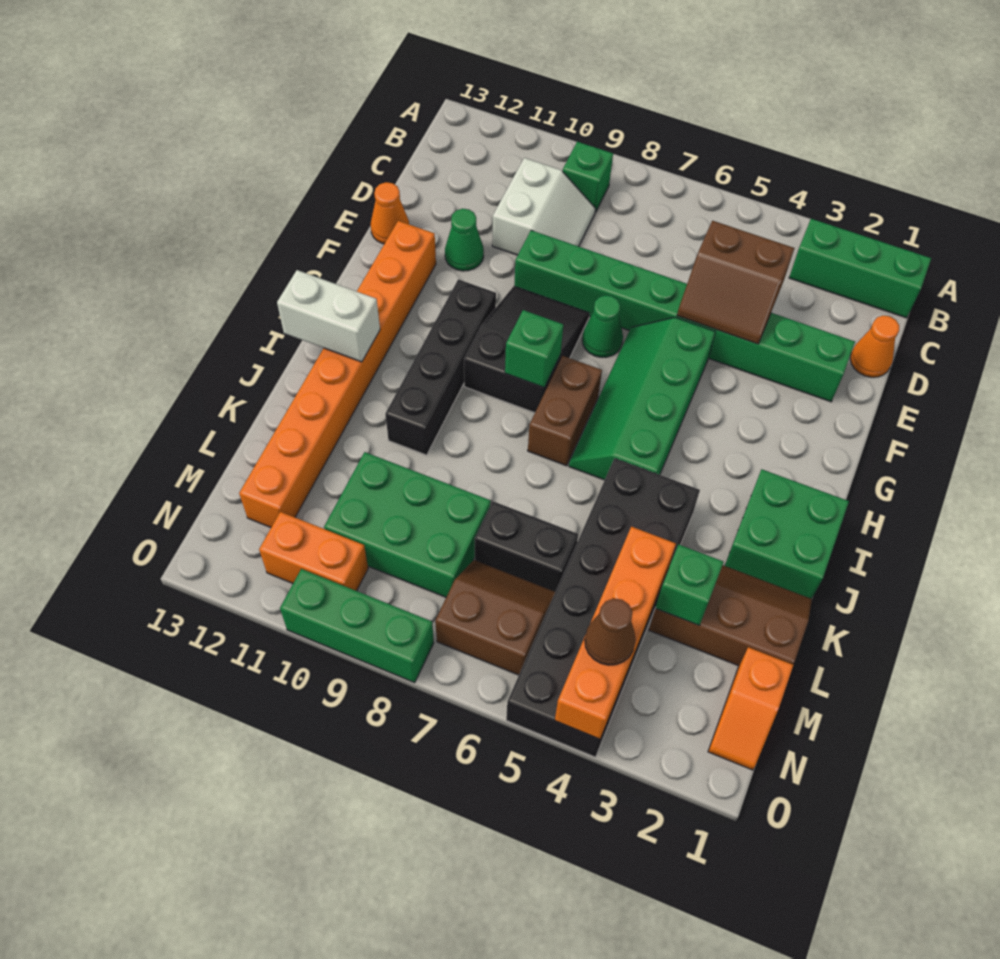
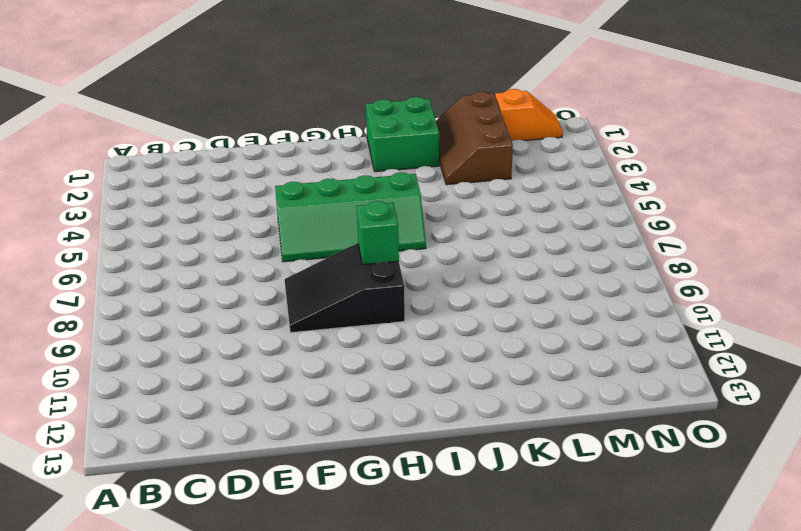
none -> green 1x3 brick [789,219,931,318]
none -> green 1x1 brick [563,142,613,212]
none -> white 2x2 slope [492,158,596,255]

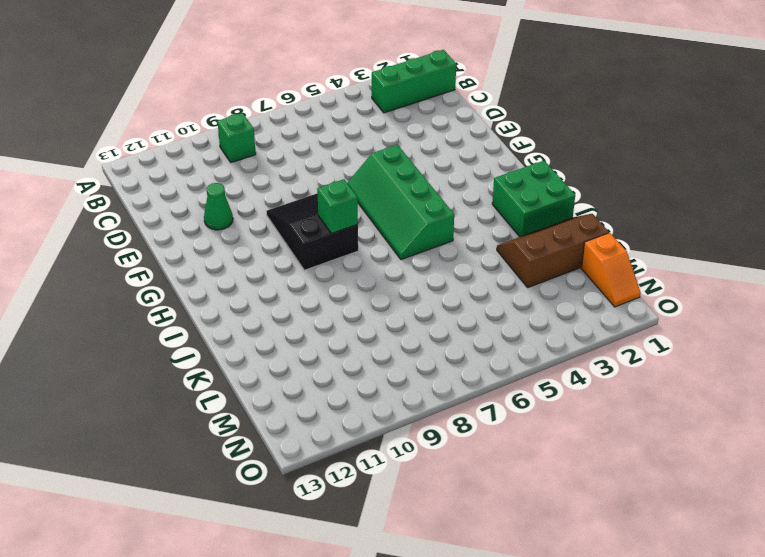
none -> white 2x2 slope [492,158,596,255]
none -> orange 1x1 cone [850,316,899,377]
none -> green 1x8 brick [514,230,855,402]

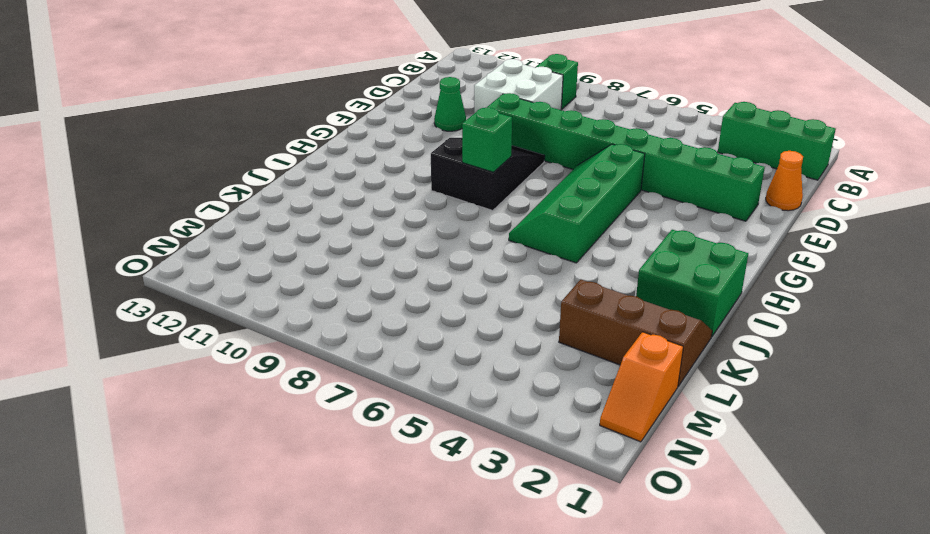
white 2x2 brick [474,59,563,113] -> white 2x2 slope [492,158,596,255]
none -> orange 1x1 cone [371,182,409,244]
none -> green 1x1 cone [582,295,623,357]
none -> orange 1x8 brick [239,221,436,527]

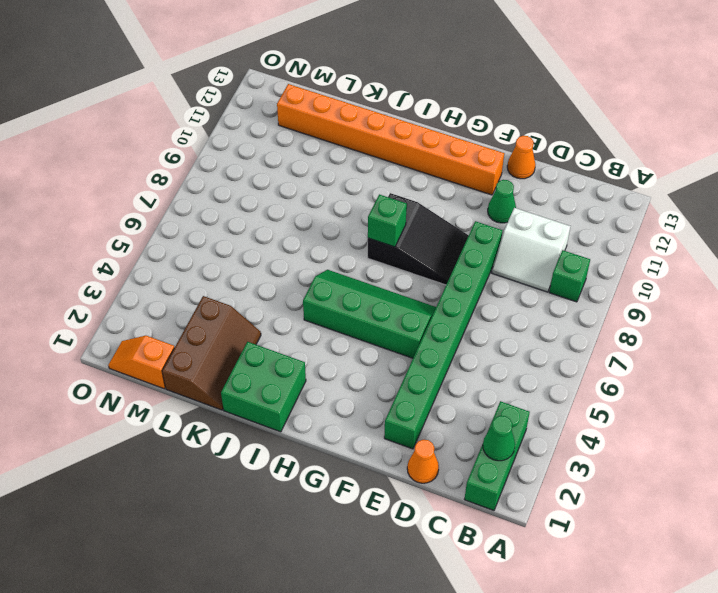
green 1x1 cone [483,415,515,461] -> green 1x1 cone moved to [582,295,623,357]
none -> black 1x4 brick [385,279,496,455]
none -> brown 1x2 brick [528,356,602,466]
none -> black 2x6 brick [506,458,700,757]

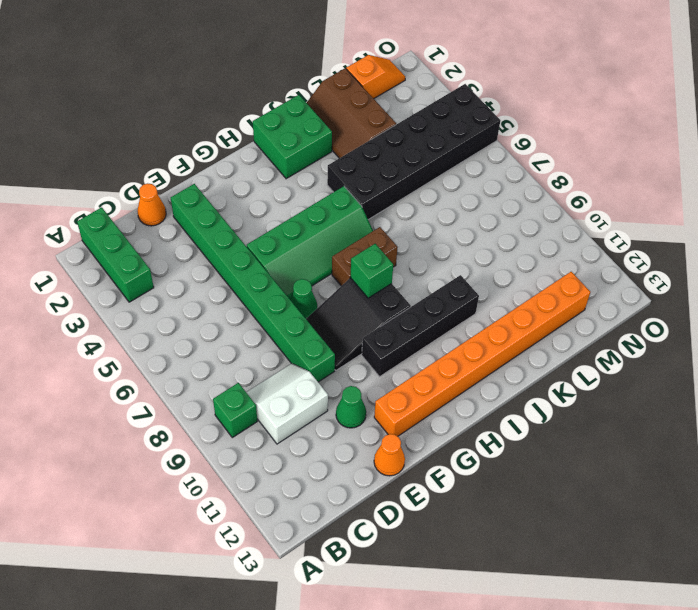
none -> black 1x2 brick [475,501,578,592]
none -> green 2x3 brick [324,452,491,597]
none -> brown 2x2 slope [435,560,555,675]

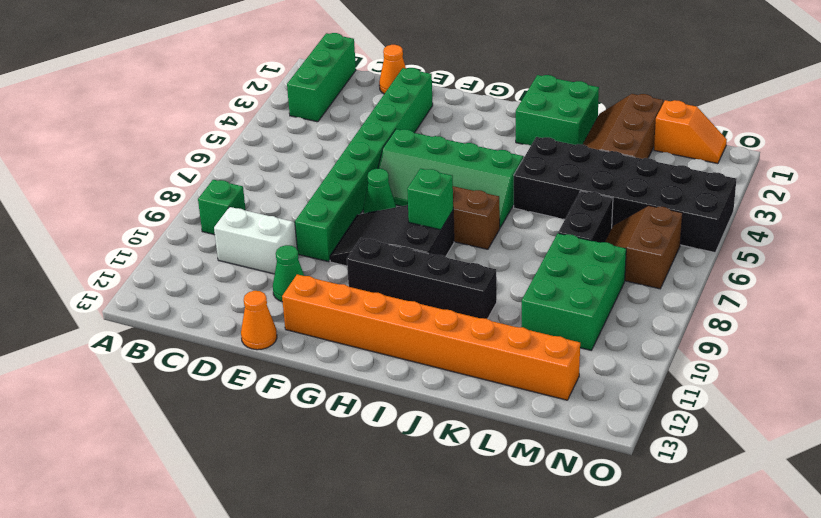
none -> orange 1x2 brick [259,512,368,591]
none -> green 1x3 brick [280,569,434,683]
none -> brown 2x2 slope [677,221,794,344]

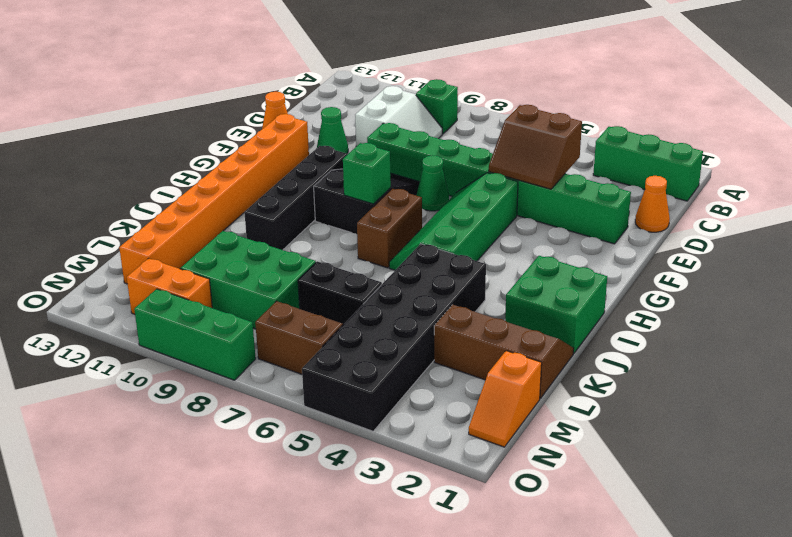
none -> white 1x2 brick [277,270,380,362]
none -> green 1x1 brick [655,544,724,625]
none -> orange 1x4 brick [555,527,676,739]

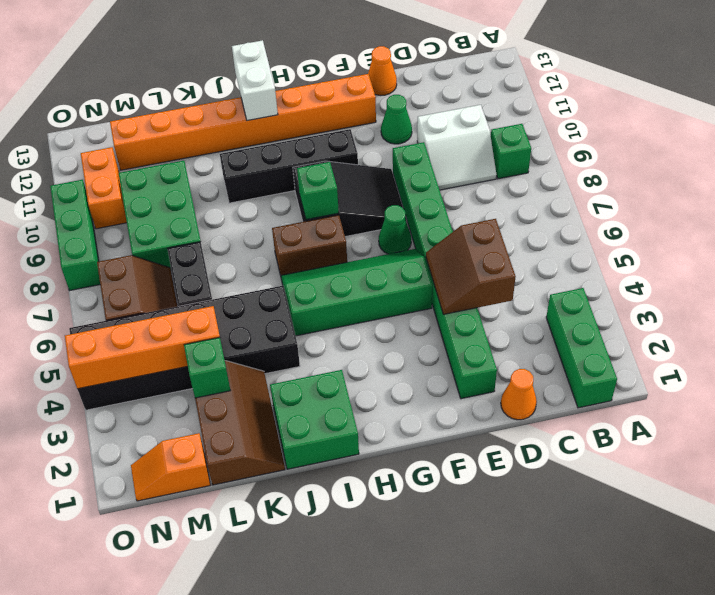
none -> brown 1x1 cone [585,598,635,665]

